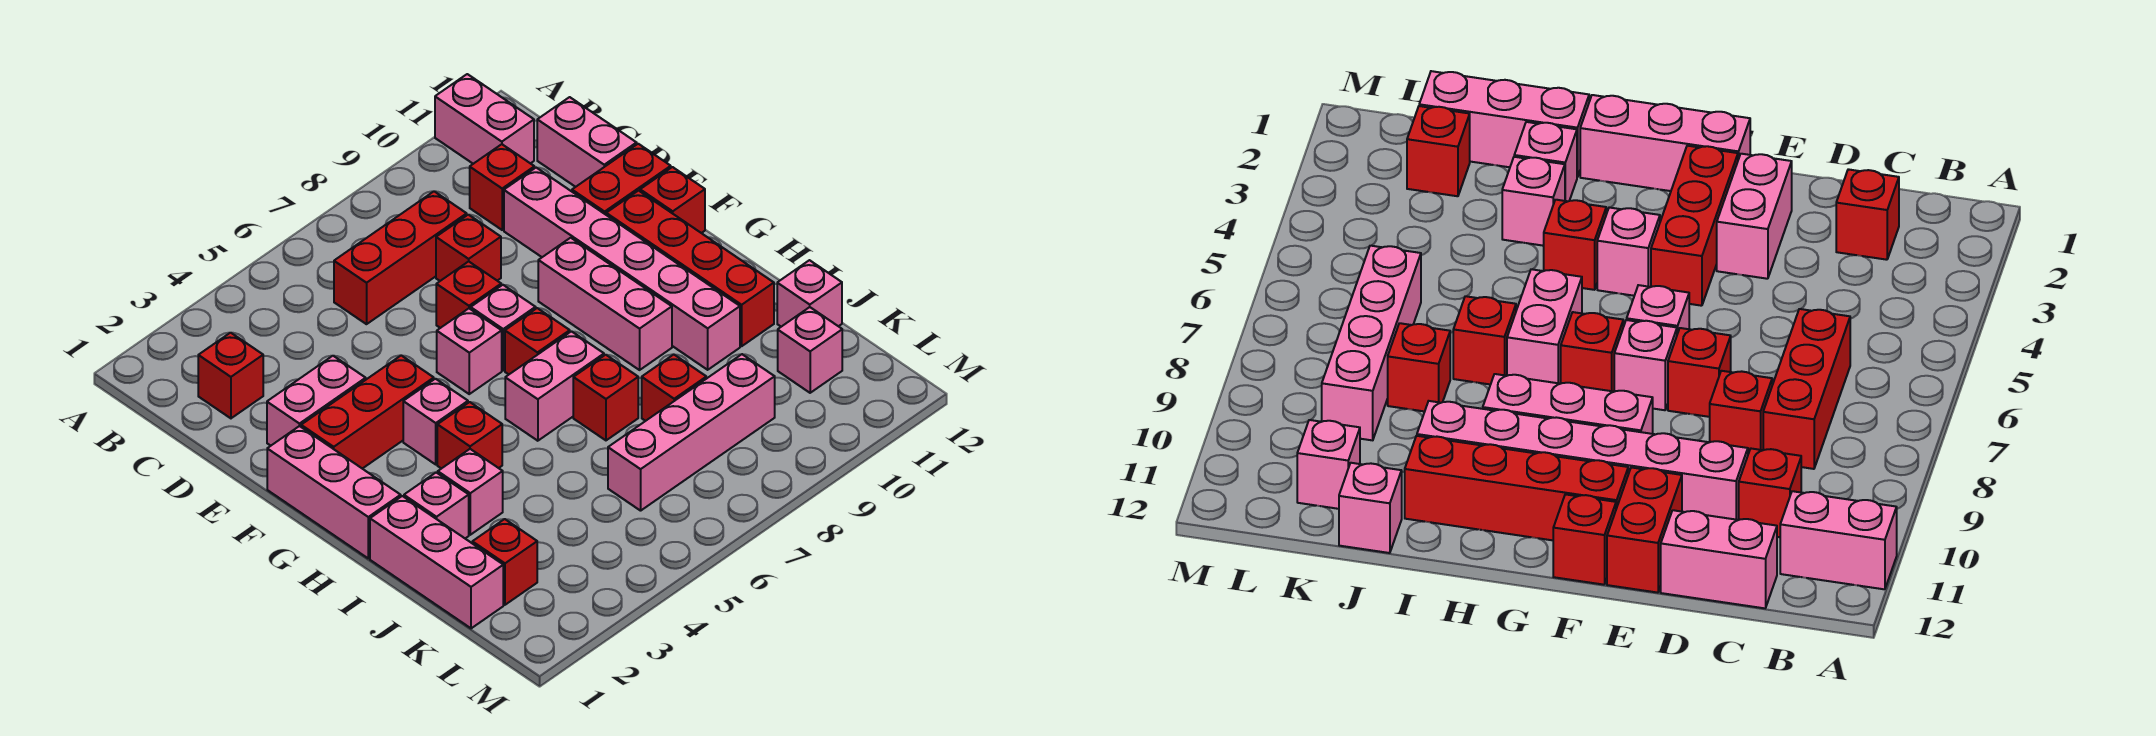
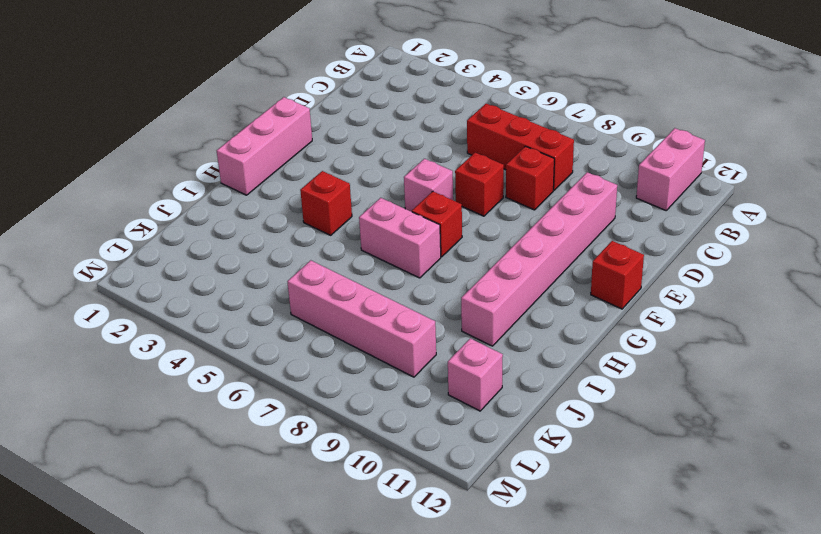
none -> red 1x1 brick [198,333,263,418]
none -> red 1x1 brick [470,144,534,230]
none -> pink 1x2 brick [537,97,637,187]
none -> pink 1x2 brick [267,356,366,446]

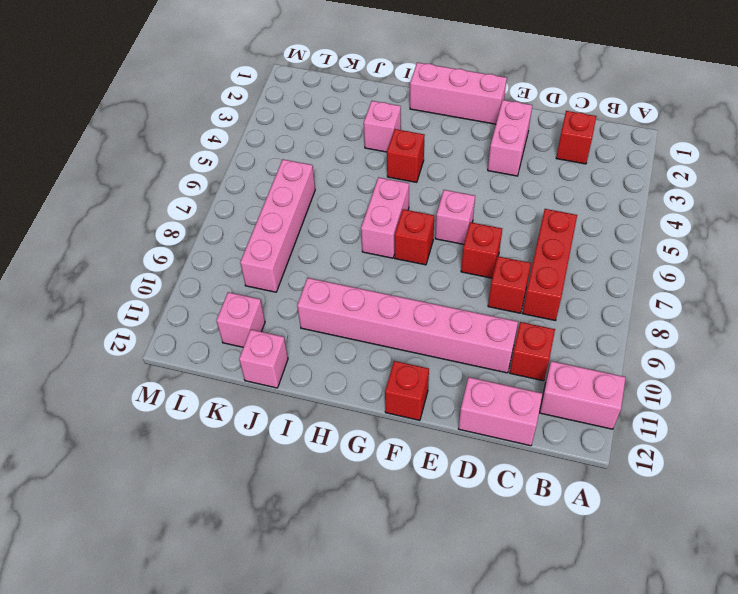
none -> red 1x2 brick [572,144,671,215]
none -> red 1x3 brick [301,355,434,469]
none -> pink 1x1 brick [471,285,536,370]
none -> pink 1x3 brick [538,238,672,370]

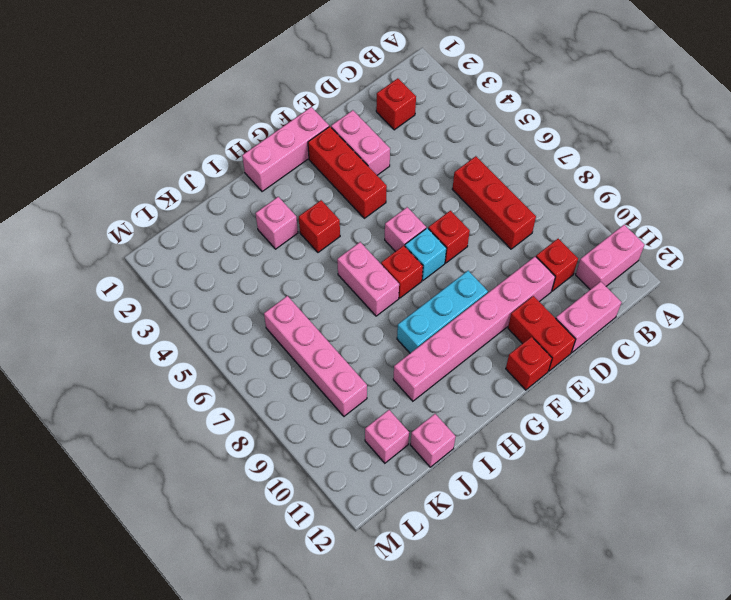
cyan 1x1 brick [405,228,446,280] -> pink 1x1 brick [471,285,536,370]
cyan 1x3 brick [397,271,488,353] -> pink 1x3 brick [538,238,672,370]
none -> red 1x1 brick [436,215,501,281]
none -> red 1x4 brick [606,191,774,346]
none -> pink 1x1 brick [403,379,468,464]
none -> pink 1x3 brick [370,496,503,628]

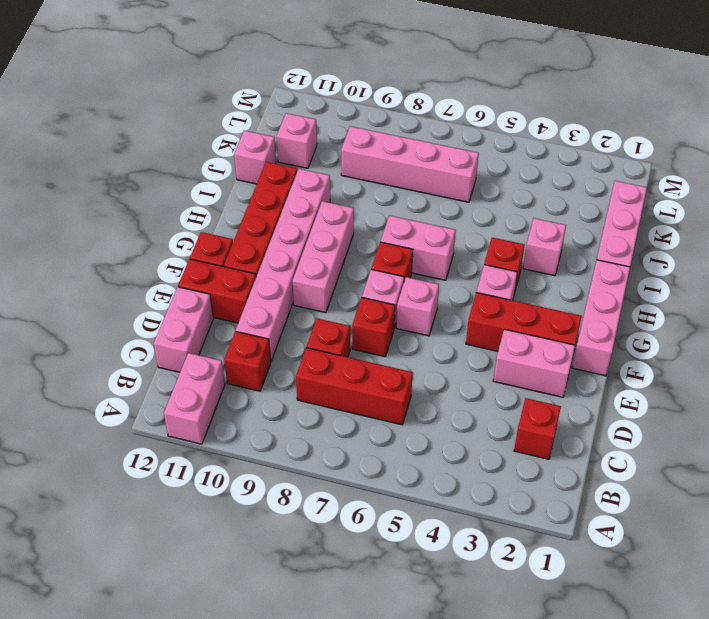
none -> pink 1x1 brick [404,473,469,538]
none -> red 1x1 brick [573,355,638,440]
none -> red 1x1 brick [642,355,706,421]
none -> red 1x1 brick [472,519,537,605]

